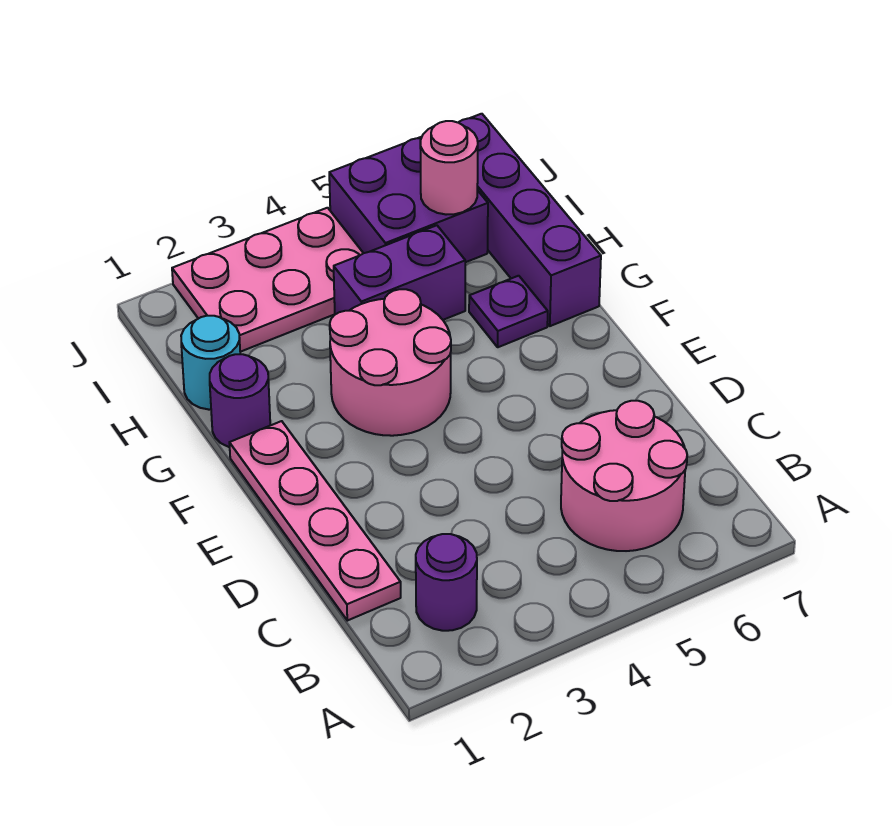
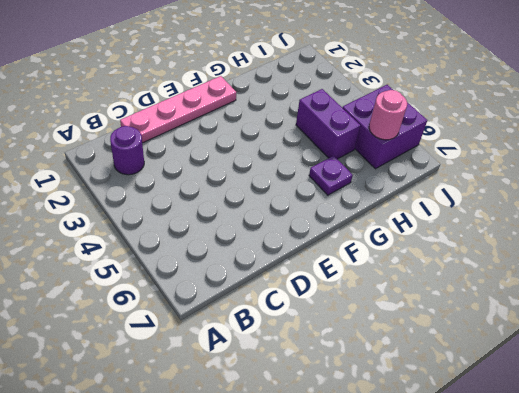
none -> pink 2x2 round brick [561,401,687,551]
none -> pink 2x2 round brick [330,289,451,436]
none -> purple 1x1 round brick [210,354,270,447]

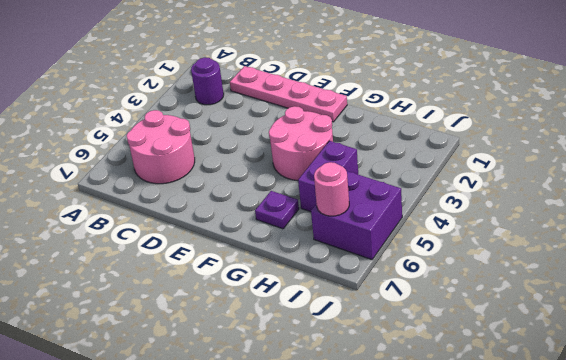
none -> purple 1x1 round brick [210,354,270,447]
none -> purple 1x4 brick [458,114,601,326]
none -> cyan 1x1 round brick [181,316,240,410]

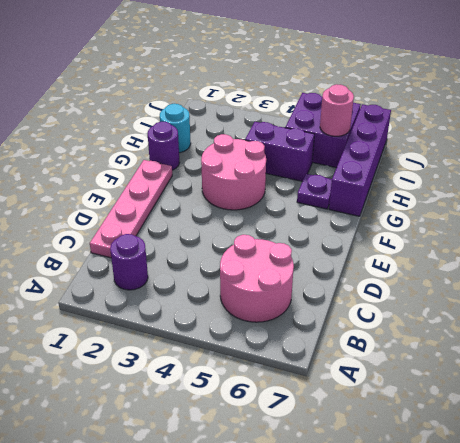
none -> pink 2x3 plate [172,208,363,352]

